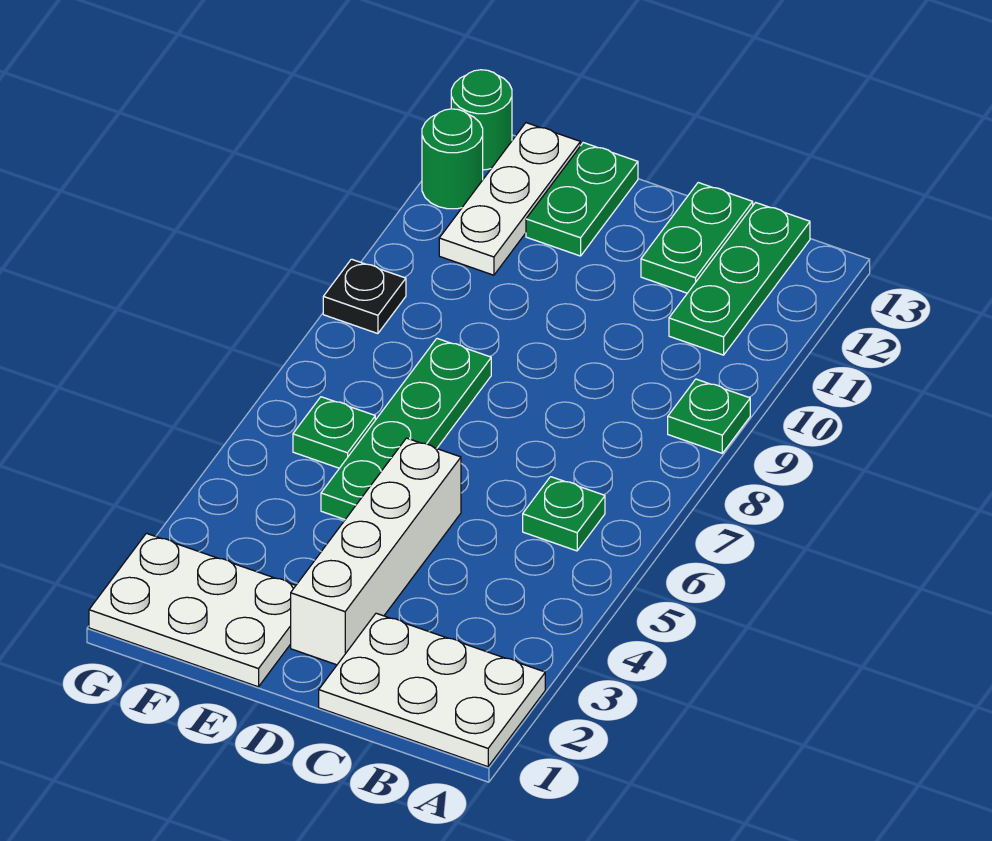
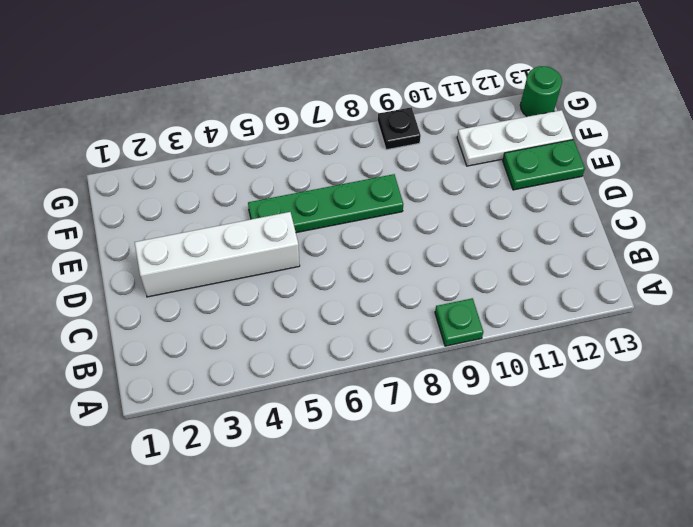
none -> white 2x3 plate [319,613,545,767]
none -> green 1x1 plate [523,477,605,551]
none -> green 1x3 plate [669,203,810,355]

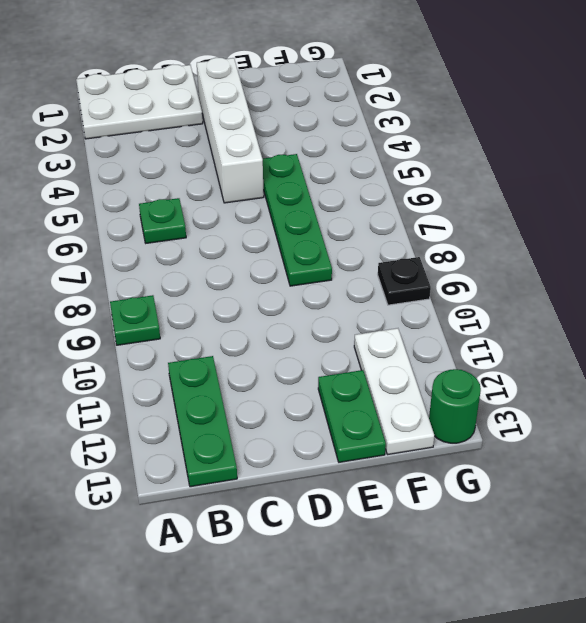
none -> green 1x2 plate [641,183,753,293]
none -> white 2x3 plate [89,533,296,687]
none -> green 1x1 plate [293,397,375,468]

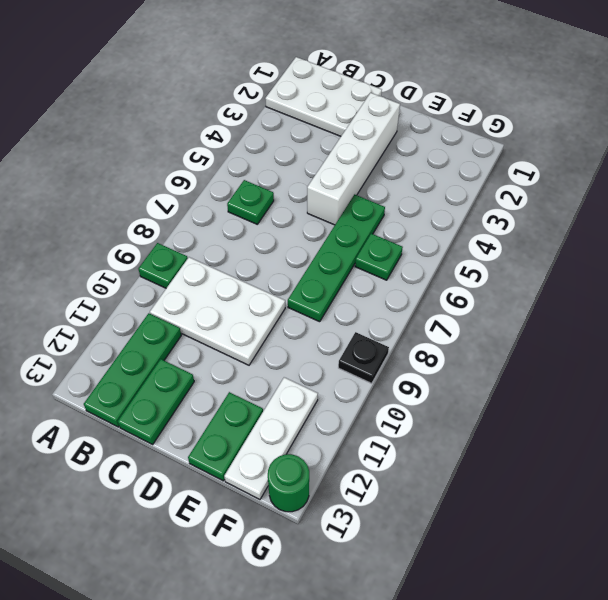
white 2x3 plate [150,257,285,365] -> white 2x3 plate moved to [89,533,296,687]
none -> green 1x1 round brick [422,109,483,209]

